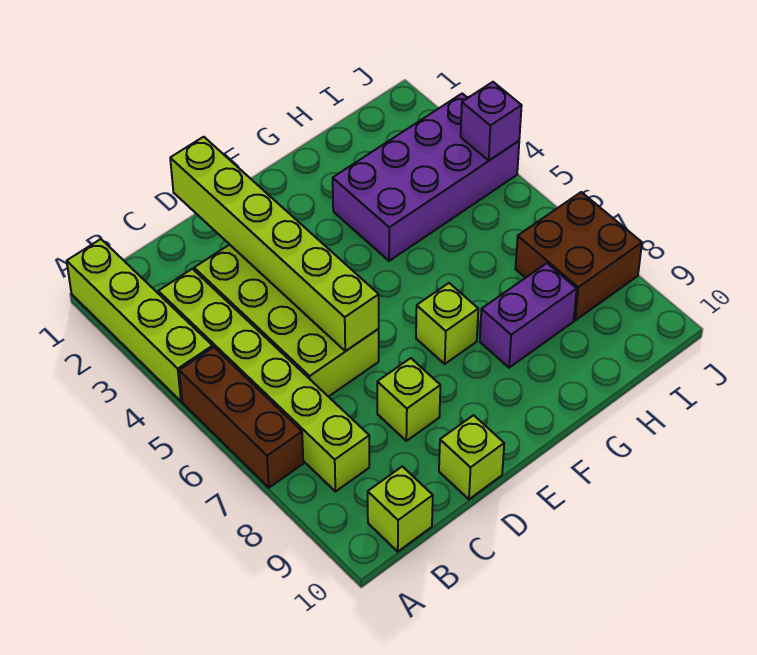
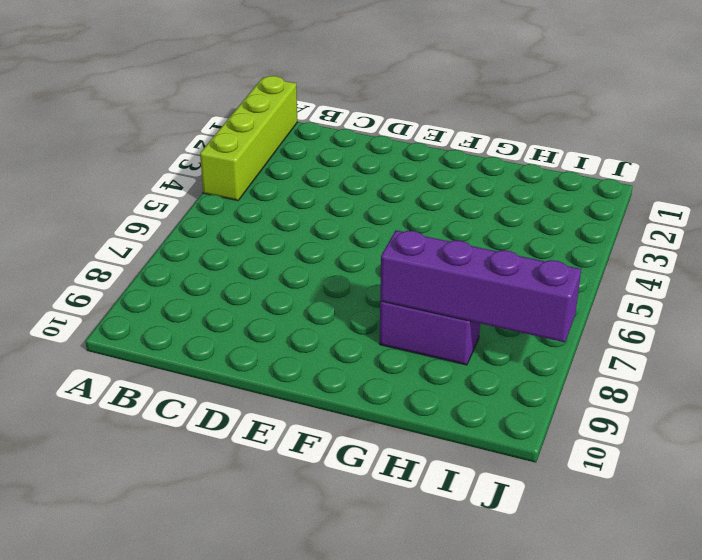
purple 1x4 brick [380,230,581,342] -> none
none -> brown 1x3 brick [179,347,303,488]
none -> lime 1x6 brick [158,269,369,492]
none -> lime 1x1 brick [368,466,433,552]

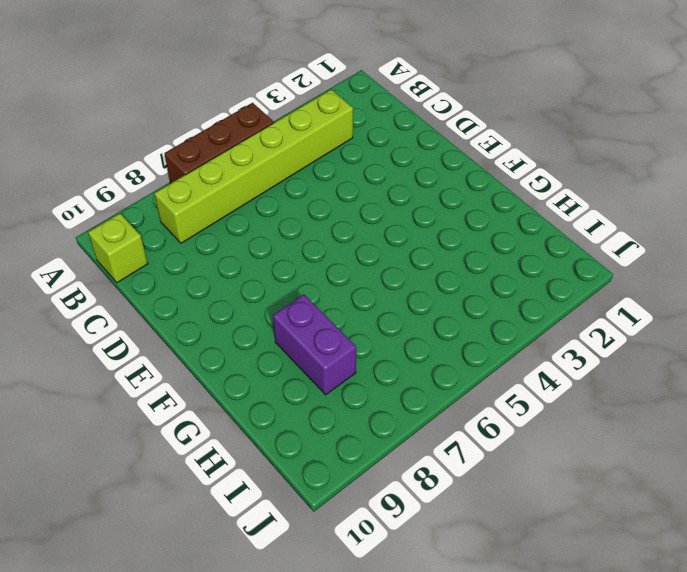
none -> lime 1x4 brick [67,239,213,401]
none -> lime 2x4 brick [194,245,379,397]
none -> lime 1x1 brick [377,358,440,441]

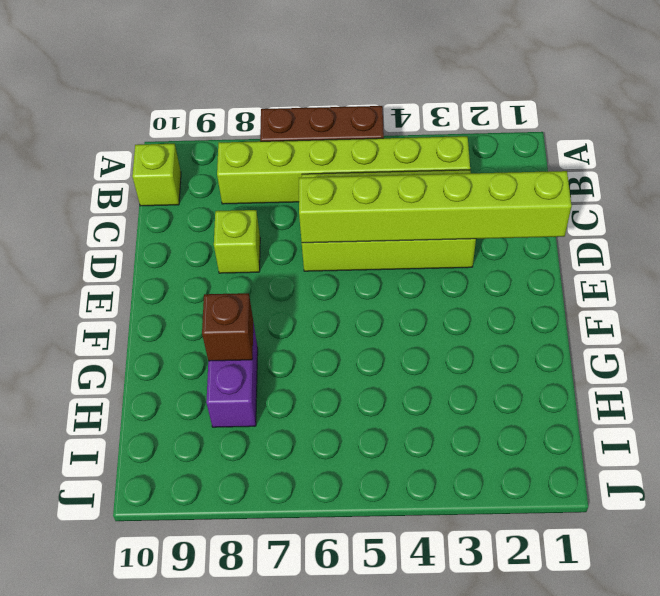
brown 1x1 brick [202,293,253,361] -> none
none -> lime 1x4 brick [67,239,213,401]
none -> lime 1x1 brick [439,415,504,499]
none -> lime 1x1 brick [416,283,478,364]

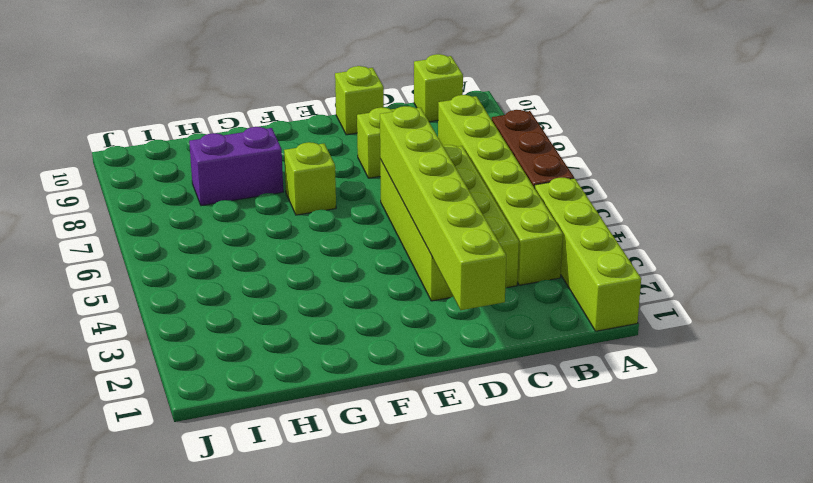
none -> purple 2x4 brick [333,94,519,261]
none -> brown 2x2 brick [516,192,642,320]
none -> purple 1x1 brick [461,82,522,160]

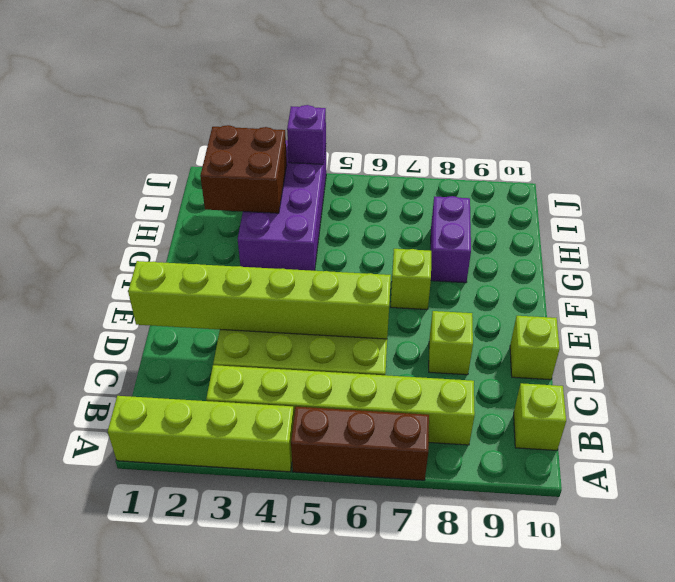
brown 2x2 brick [200,125,287,213] -> brown 2x2 brick moved to [516,192,642,320]

